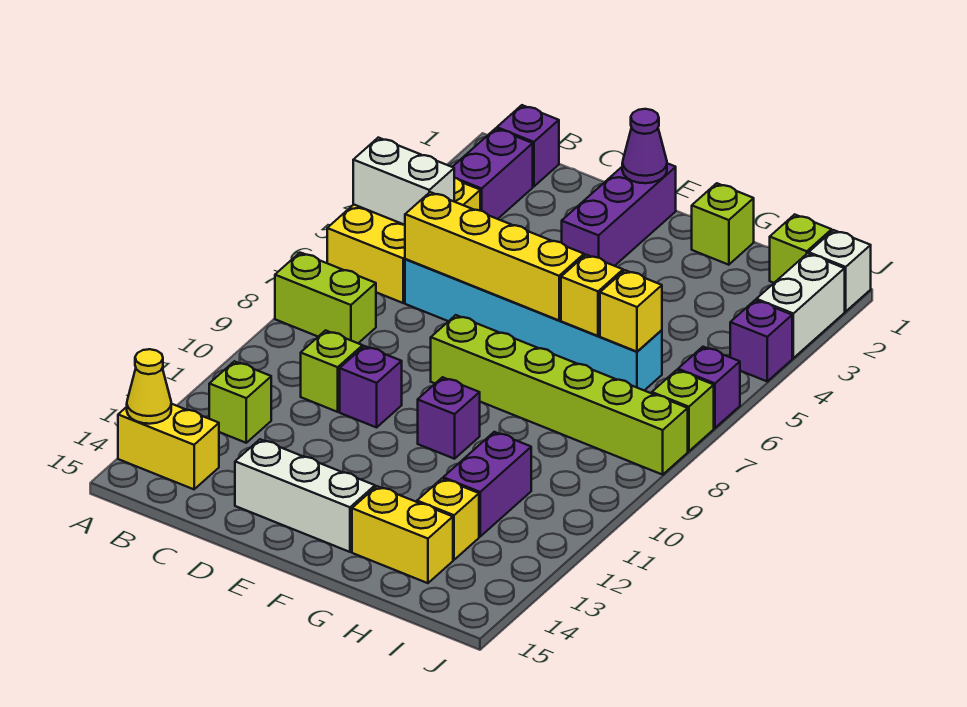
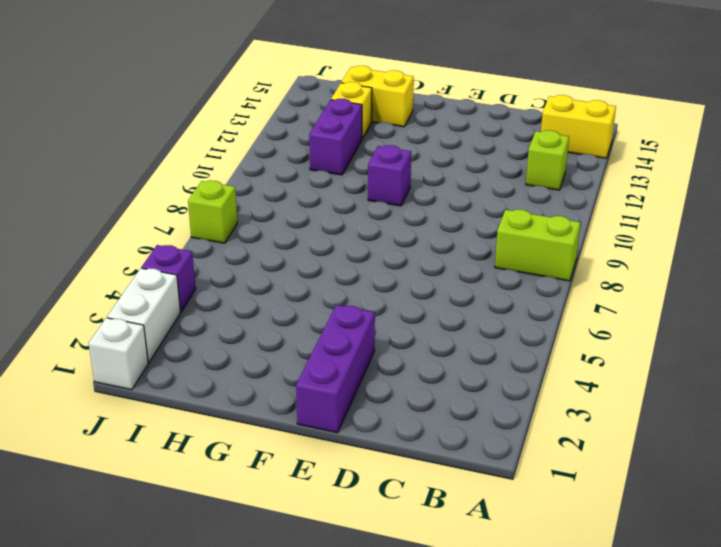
none -> yellow 2x3 brick [327,178,480,303]
none -> purple 1x1 brick [497,105,559,187]
none -> purple 1x2 brick [453,128,533,219]

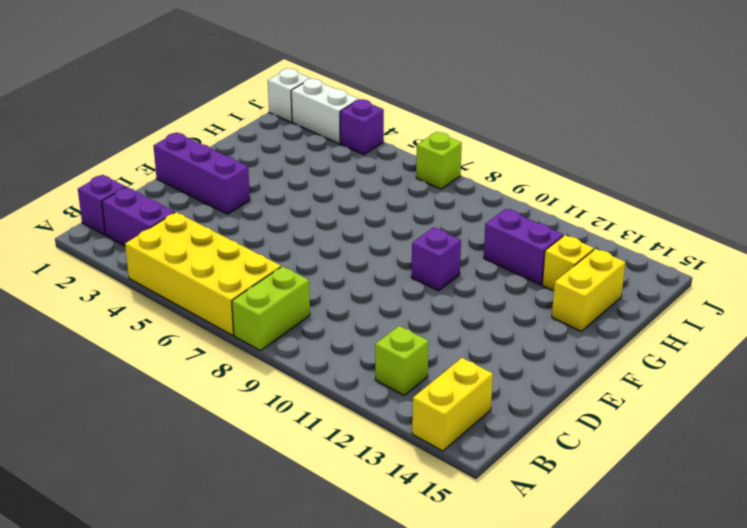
yellow 2x4 brick [125,212,281,335] -> yellow 2x3 brick [327,178,480,303]
none -> cyan 1x6 brick [405,259,662,390]
none -> lime 1x1 brick [301,330,363,412]
none -> purple 1x1 brick [340,346,402,427]

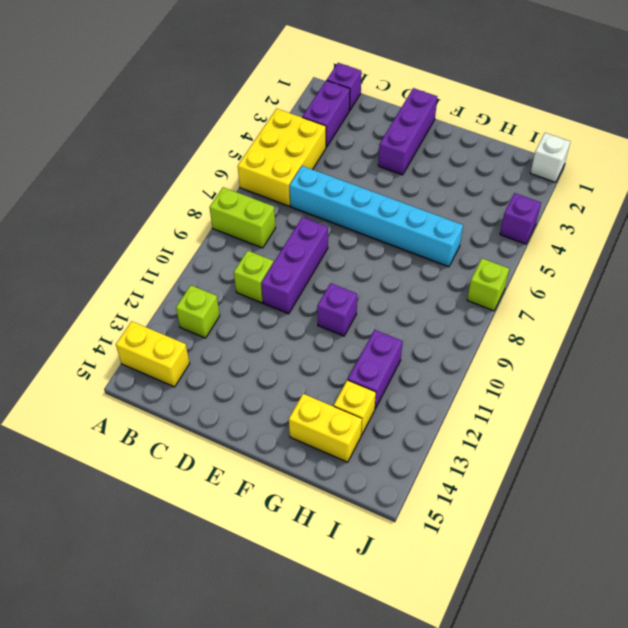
purple 1x3 brick [261,217,328,314] -> purple 1x1 brick [340,346,402,427]
none -> white 1x3 brick [235,439,375,552]
none -> lime 1x6 brick [431,315,688,475]
none -> lime 1x1 brick [692,183,754,265]

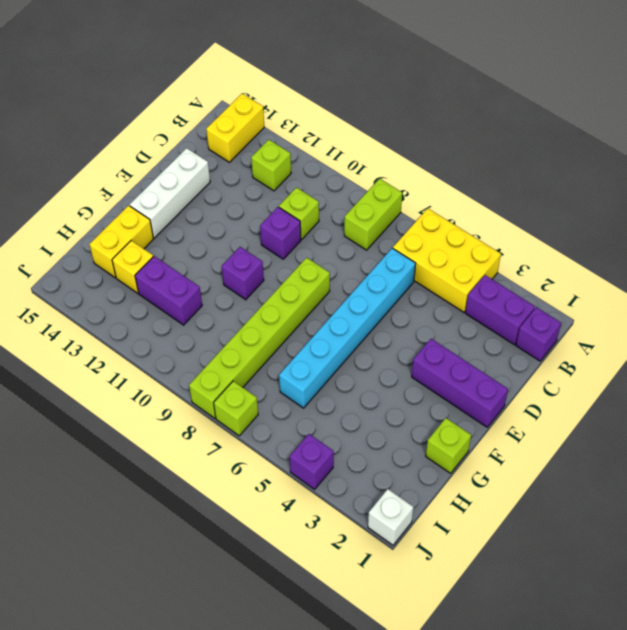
none -> lime 1x1 brick [770,214,832,283]
none -> white 1x2 brick [756,253,845,358]
none -> purple 1x1 brick [678,347,740,428]

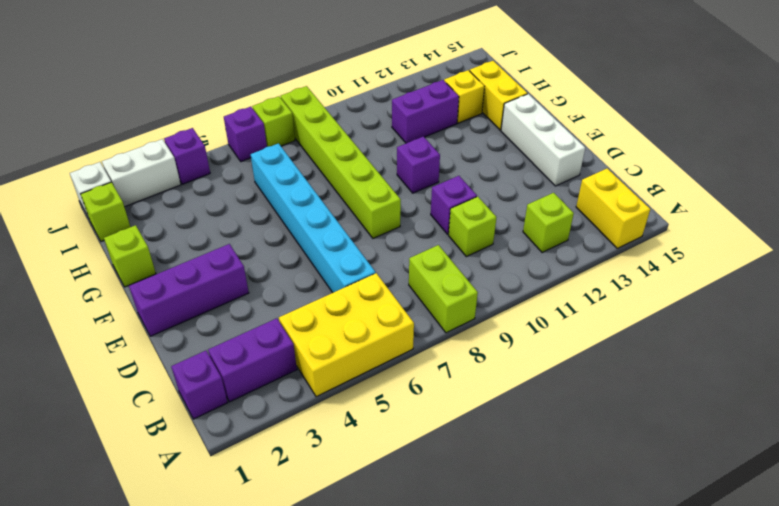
none -> white 1x2 brick [353,138,454,225]
none -> yellow 1x1 cone [127,349,171,424]
none -> yellow 1x4 brick [405,192,584,320]

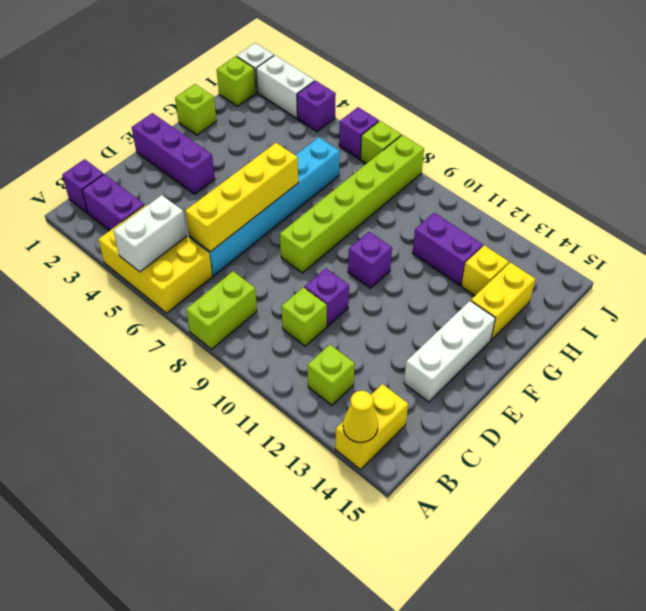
none -> purple 1x1 cone [622,109,667,183]
none -> yellow 1x1 brick [561,255,623,336]
none -> yellow 1x1 brick [600,270,662,352]

